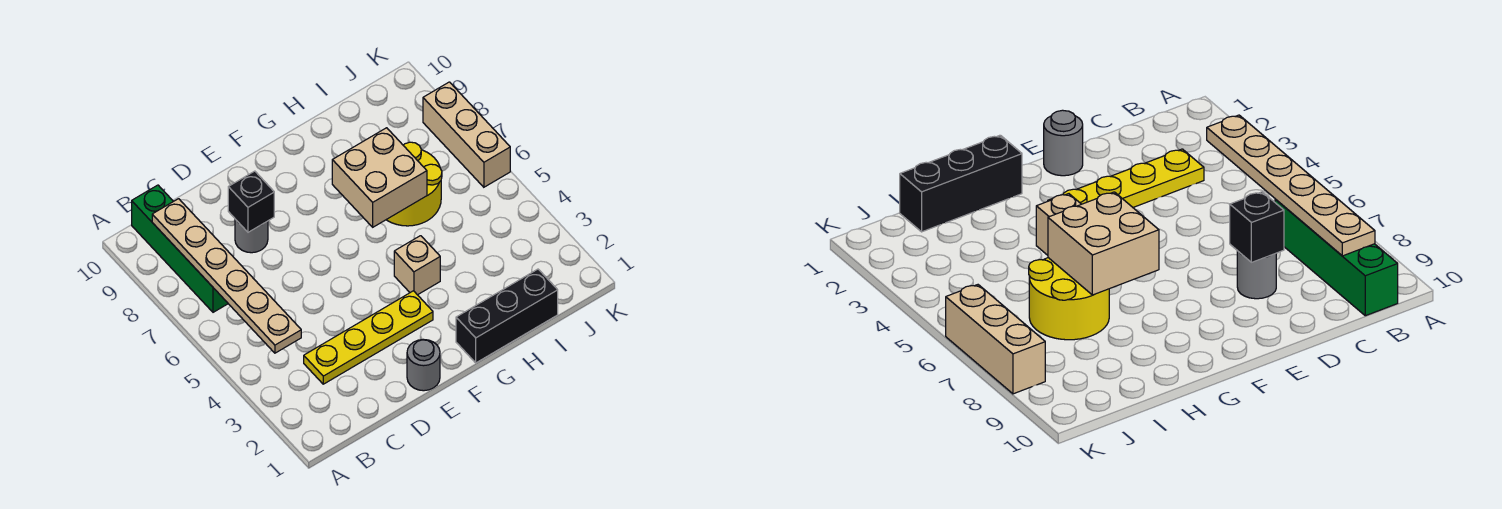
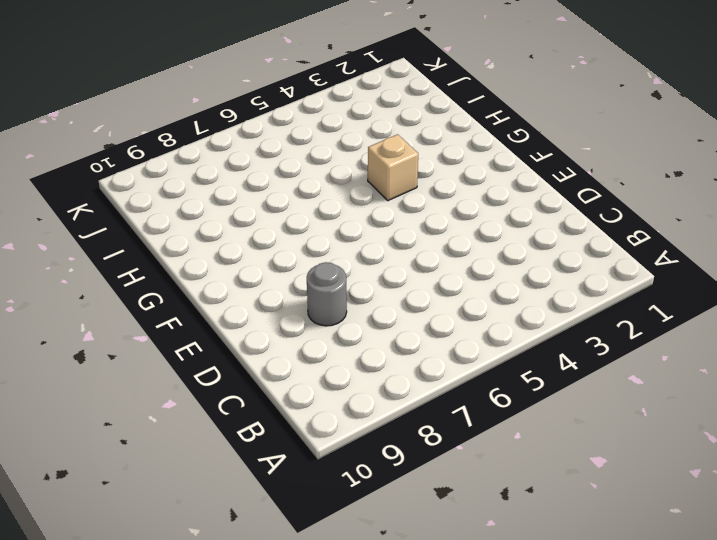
none -> green 1x4 brick [132,185,228,312]
none -> yellow 1x4 plate [304,291,433,384]

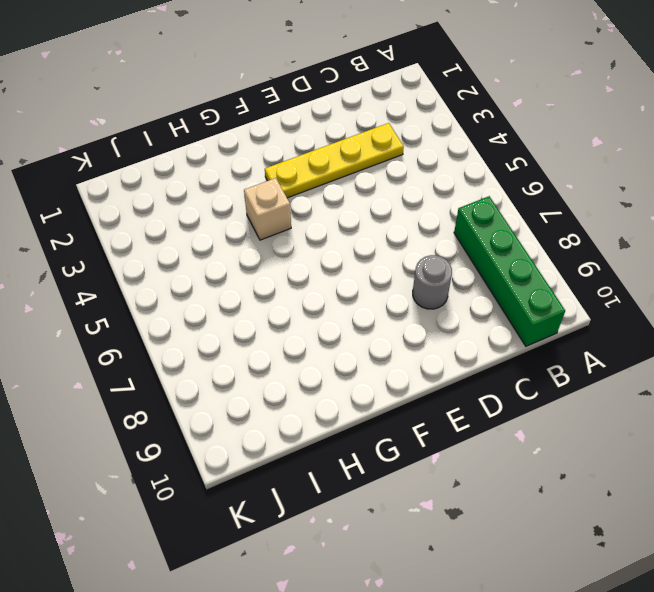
none -> grey 1x1 round brick [407,339,440,391]
none -> black 1x3 brick [456,269,558,363]

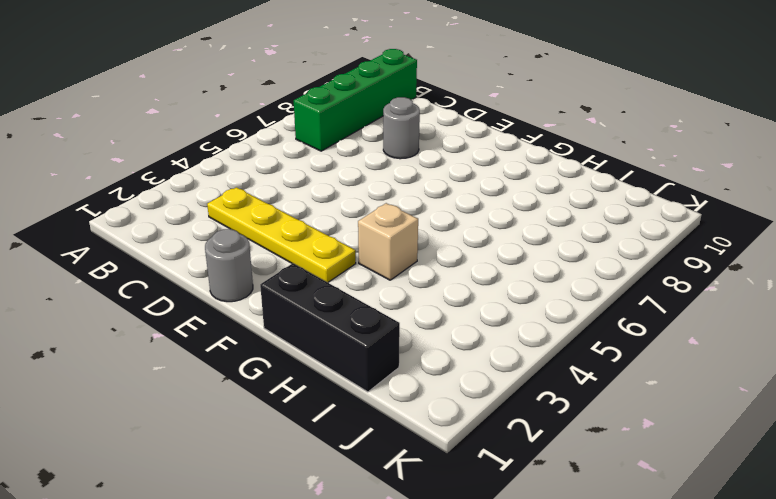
none -> yellow 2x2 round brick [386,142,442,226]
none -> tan 1x3 brick [423,82,510,187]

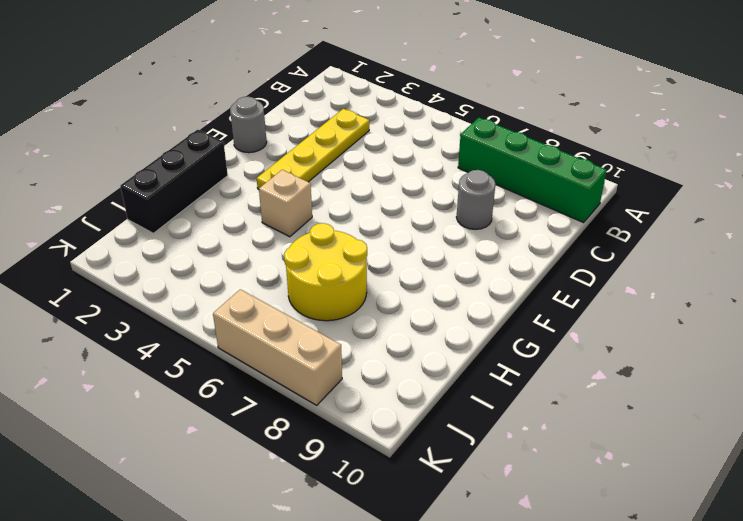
none -> tan 1x6 plate [152,199,301,353]
none -> black 1x1 brick [228,171,274,232]

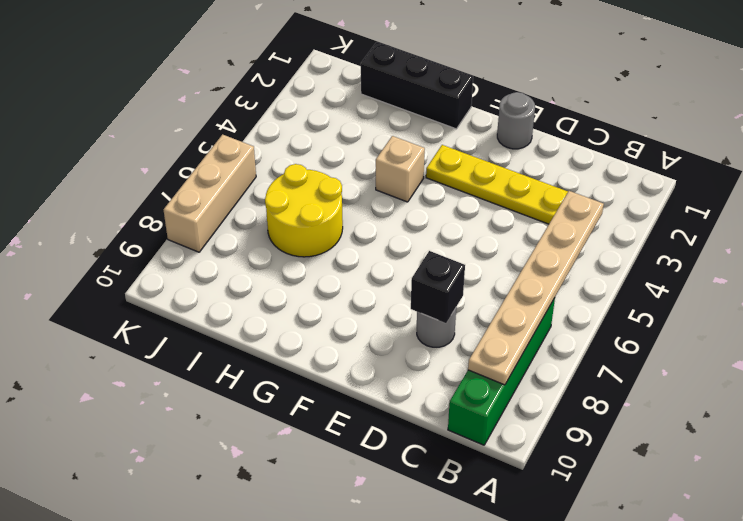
none -> tan 2x2 brick [332,128,427,227]

